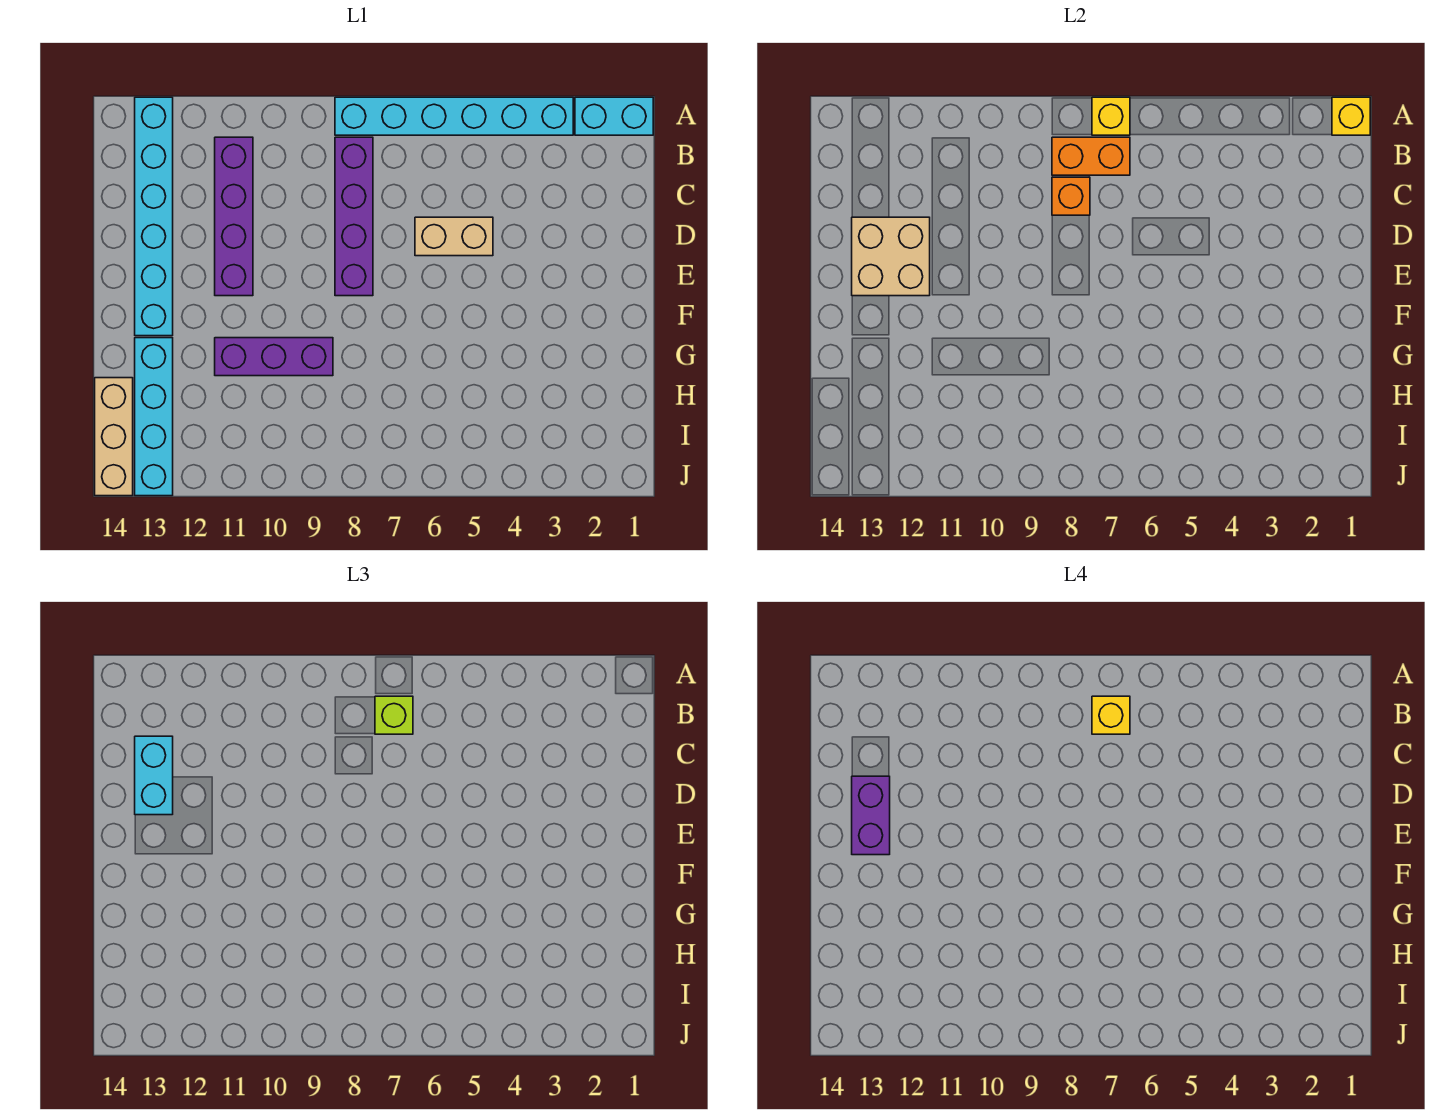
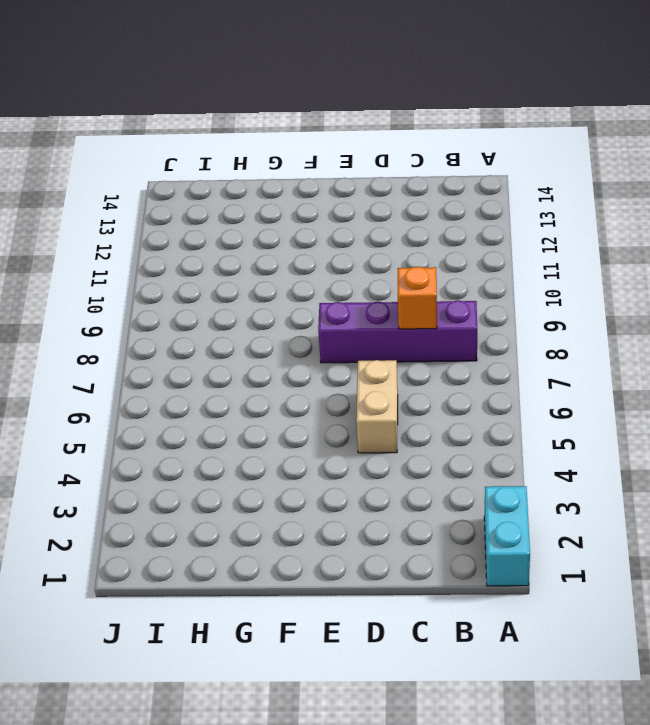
none -> cyan 1x6 brick [335,97,573,135]
none -> cyan 1x6 brick [135,97,173,336]
none -> purple 1x4 brick [215,137,253,296]

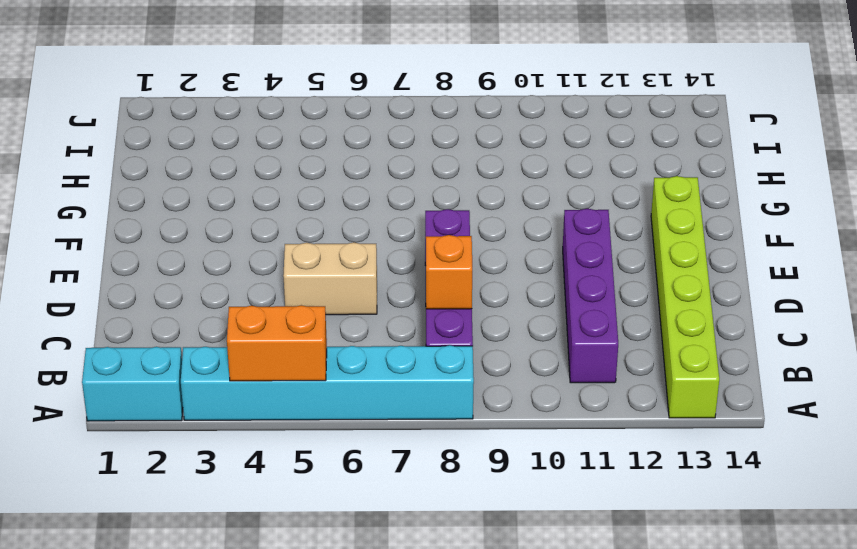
orange 1x2 brick [227,305,327,381] -> orange 1x2 brick moved to [1052,137,1130,175]
lime 1x6 brick [651,176,719,418] -> cyan 1x6 brick [135,97,173,336]
none -> purple 1x3 brick [215,338,333,376]
none -> cyan 1x4 brick [135,338,173,496]
none -> tan 1x3 brick [95,378,133,496]

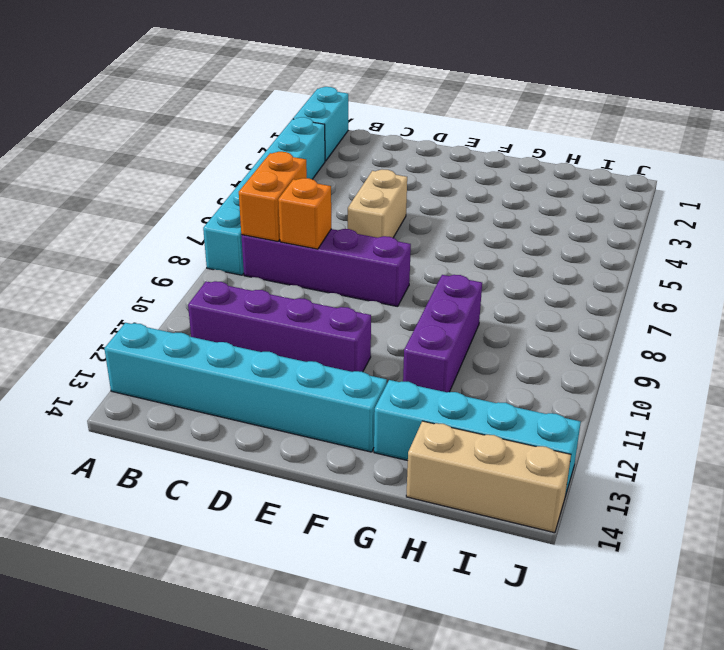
none -> yellow 1x1 brick [1332,97,1370,135]
none -> yellow 1x1 brick [1092,97,1130,135]
none -> tan 2x2 brick [852,217,930,296]

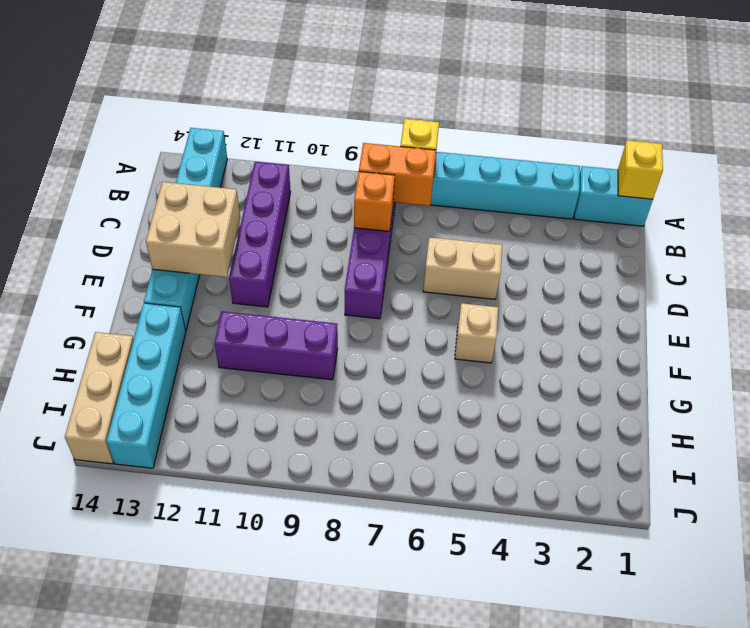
tan 1x1 brick [455,303,498,363] -> none
none -> lime 1x1 brick [375,696,413,734]
none -> cyan 1x2 brick [135,736,173,815]
none -> yellow 1x1 brick [1092,696,1130,734]

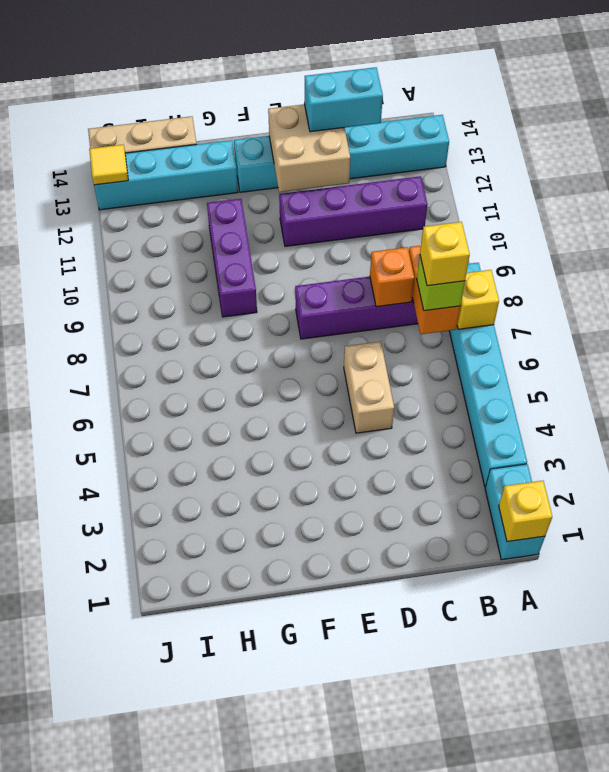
yellow 1x1 tile [89,145,128,185] -> none
none -> purple 1x2 brick [852,776,890,855]

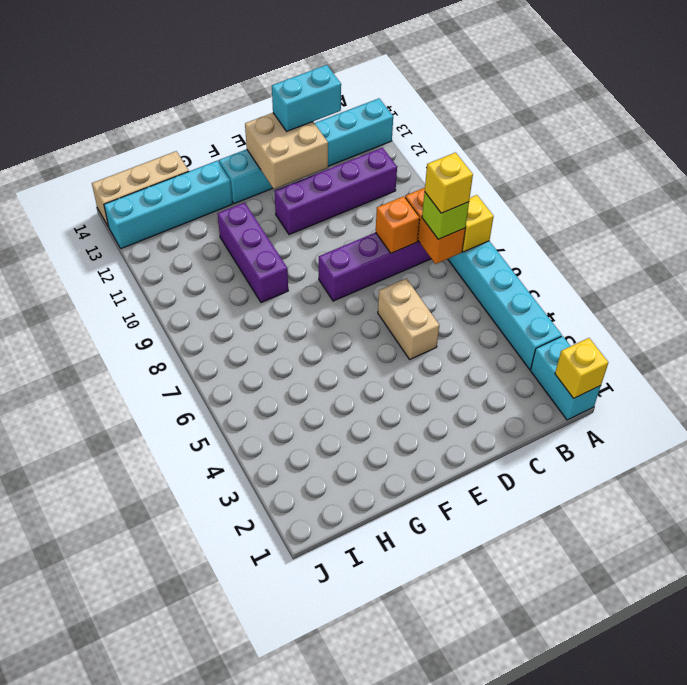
none -> purple 1x2 brick [852,776,890,855]

